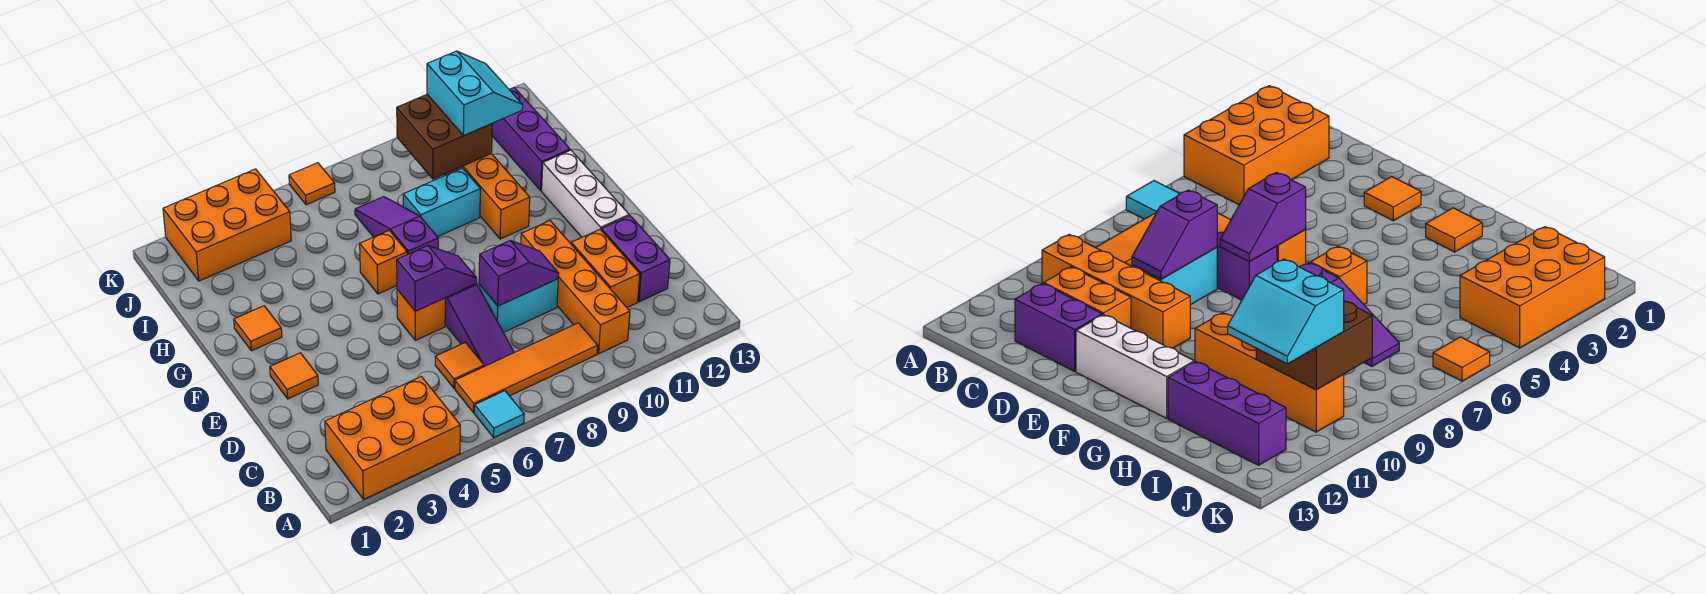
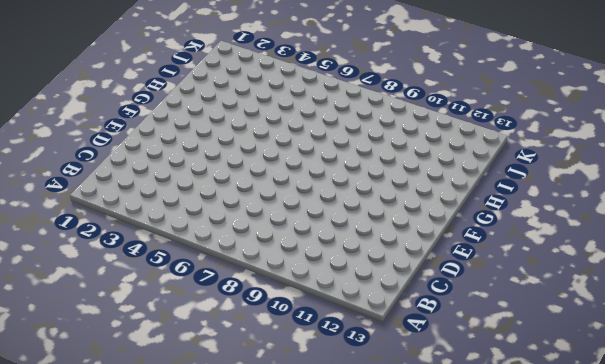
none -> orange 2x3 brick [325,377,460,499]
none -> cyan 1x1 tile [475,391,524,437]
none -> orange 1x4 tile [455,323,598,413]

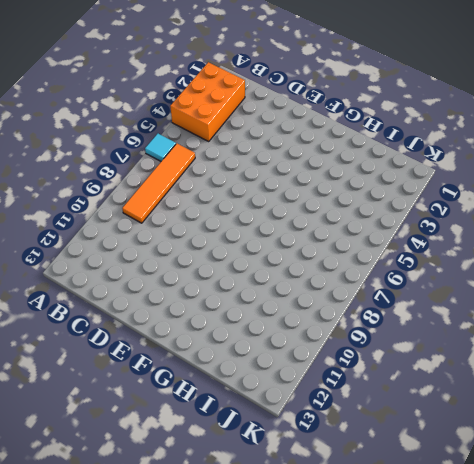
none -> orange 1x4 brick [521,221,630,354]
none -> orange 1x1 tile [435,342,484,388]
none -> purple 1x3 slope [445,284,514,366]

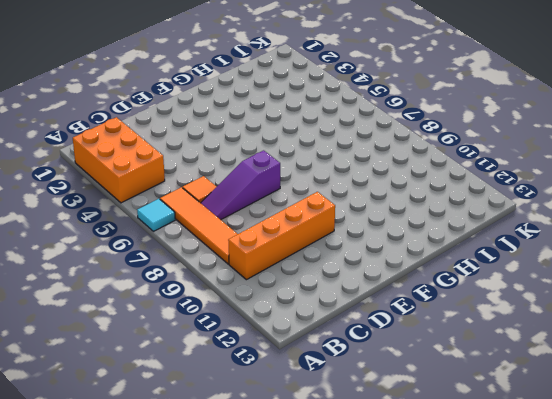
none -> orange 1x2 brick [571,230,640,307]
none -> purple 1x2 brick [602,216,670,302]
none -> cyan 1x2 brick [479,279,558,333]

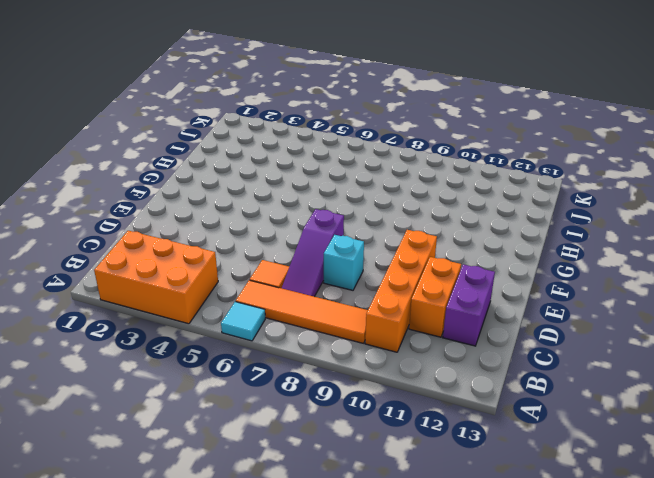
cyan 1x1 brick [324,235,364,290] -> cyan 1x2 brick [479,279,558,333]
none -> orange 1x1 tile [270,353,318,399]
none -> orange 1x1 brick [397,290,445,340]
none -> white 1x3 brick [542,150,629,237]

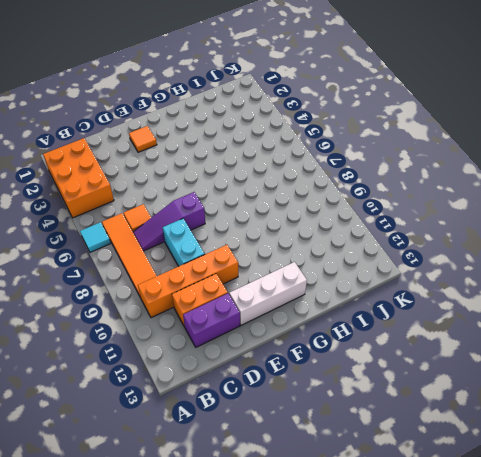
none -> orange 1x1 brick [397,290,445,340]
none -> orange 1x1 tile [234,306,282,351]
none -> orange 1x1 brick [360,230,407,294]

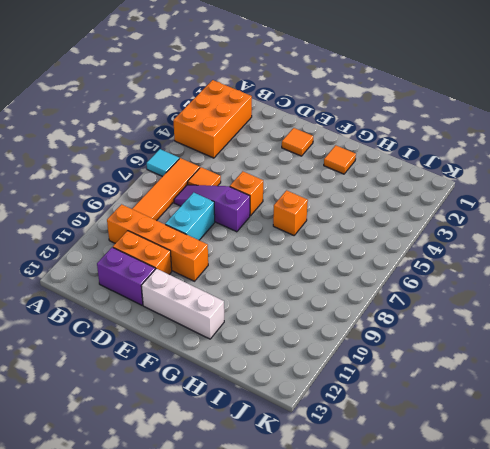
none -> purple 1x3 slope [355,197,438,254]
none -> orange 1x4 brick [445,154,530,239]
none -> cyan 1x2 brick [403,168,480,237]

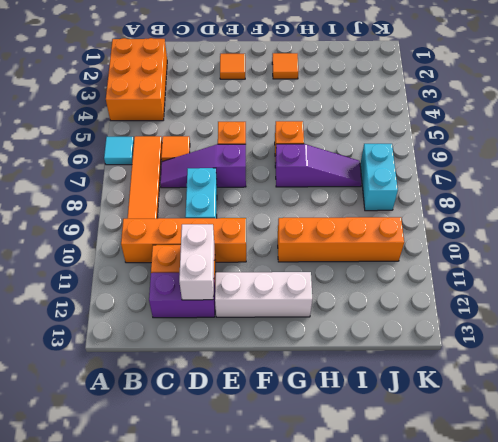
white 1x2 brick [179,224,214,300] -> none
cyan 1x2 brick [360,144,398,211] -> cyan 1x2 brick moved to [403,168,480,237]
none -> purple 1x3 brick [492,88,570,190]
none -> orange 2x3 brick [163,169,291,281]
none -> orange 1x1 tile [289,163,335,205]

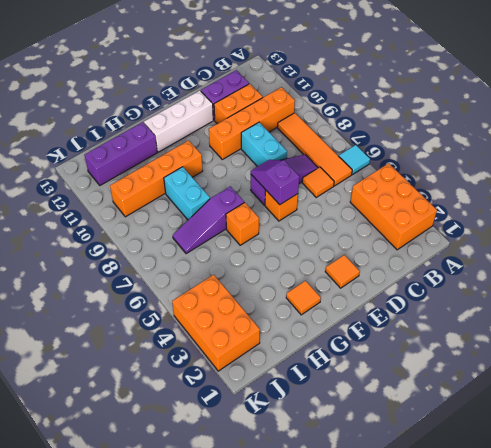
none -> orange 1x1 tile [289,163,335,205]
none -> purple 1x2 slope [479,241,559,306]
none -> brown 2x2 brick [397,95,492,179]

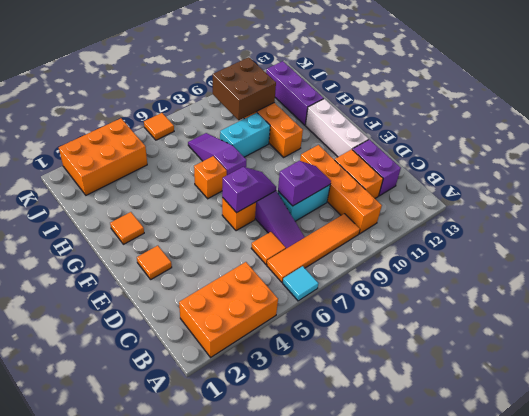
none -> cyan 2x2 slope [427,51,523,136]

